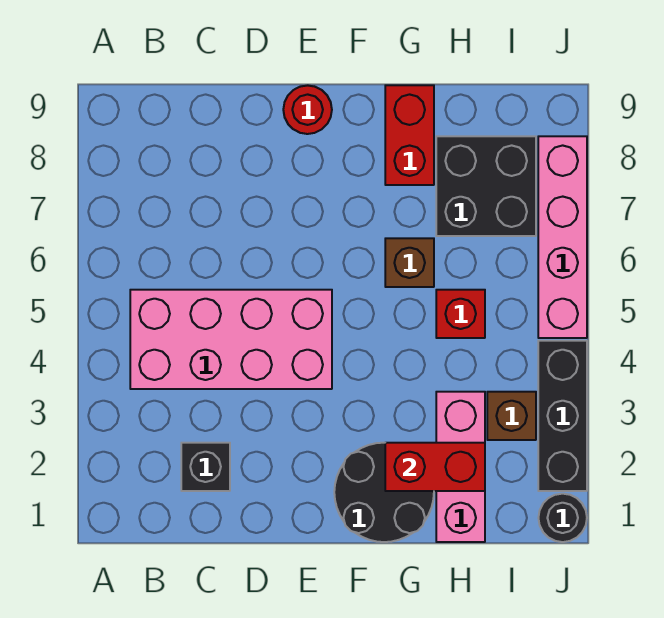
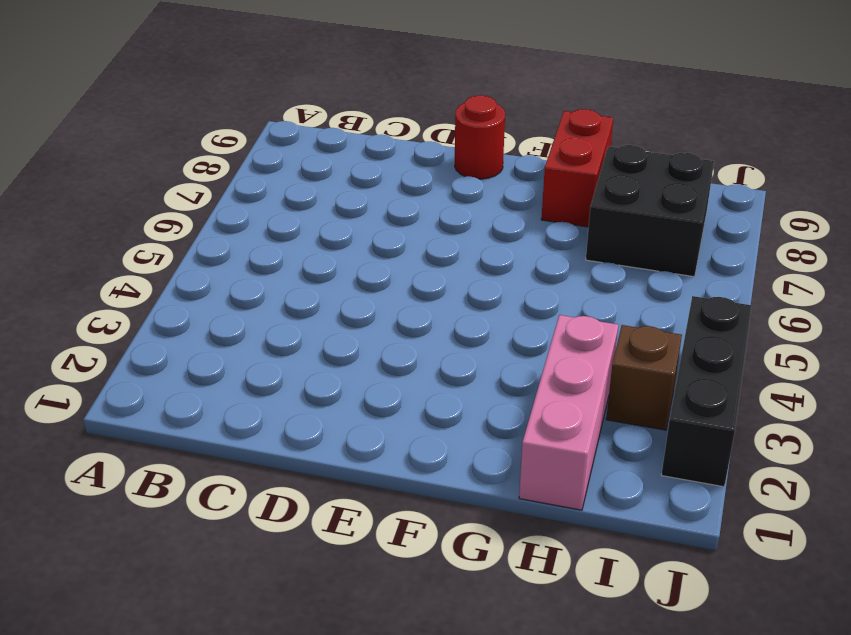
none -> pink 2x4 brick [130,290,332,389]
none -> black 1x1 brick [181,443,230,491]
none -> black 2x2 round brick [334,443,434,542]

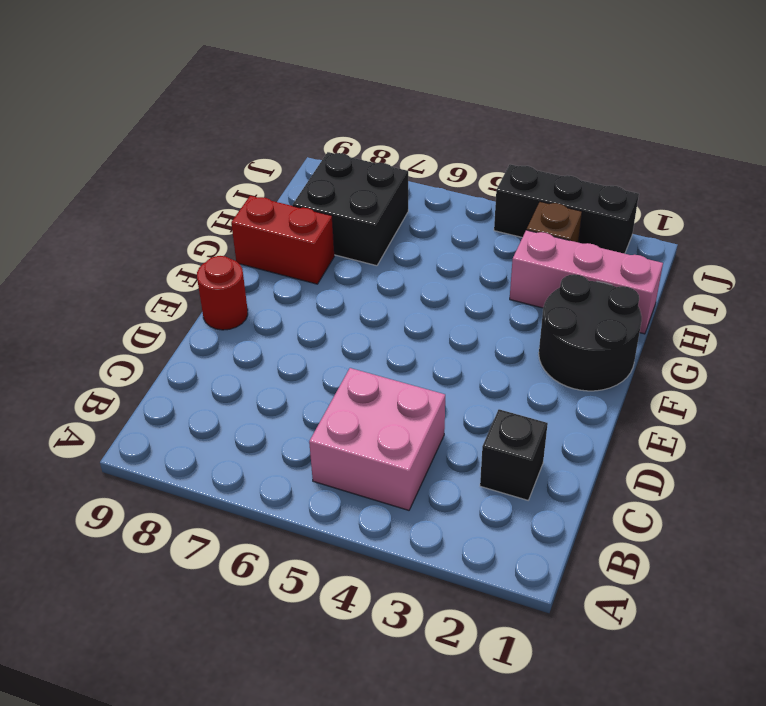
pink 2x2 brick [309,368,445,510] -> pink 2x4 brick [130,290,332,389]
none -> brown 1x1 brick [385,238,434,287]
none -> red 1x1 brick [436,290,485,338]
none -> black 1x1 round brick [538,494,587,542]

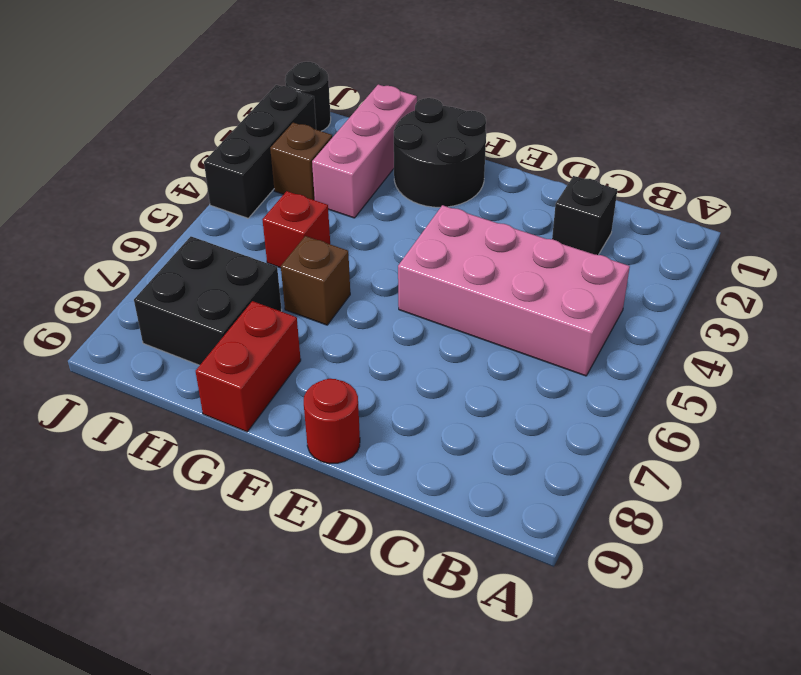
none -> pink 1x4 brick [538,136,587,338]
none -> red 1x2 brick [385,443,485,491]

